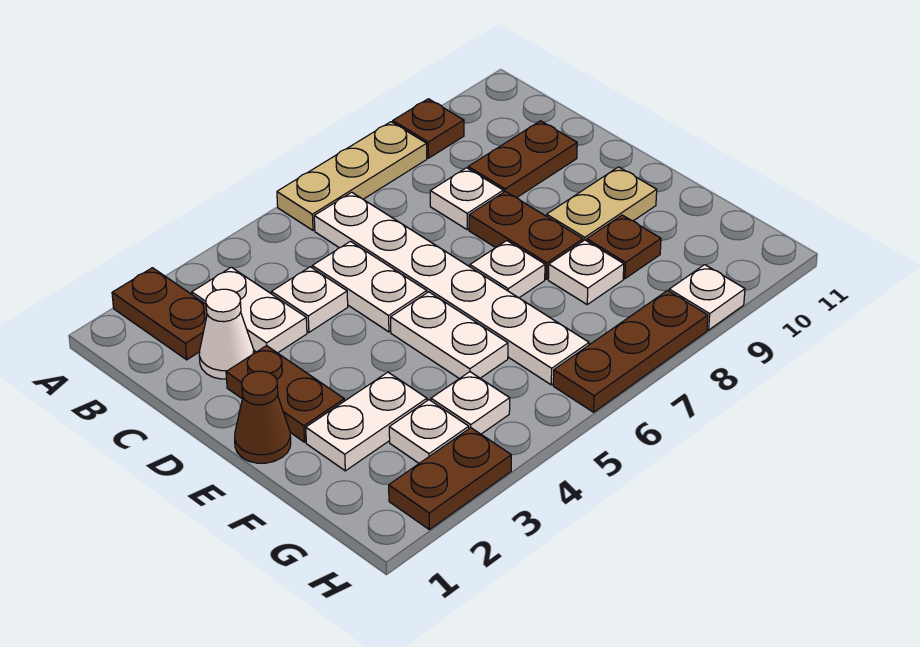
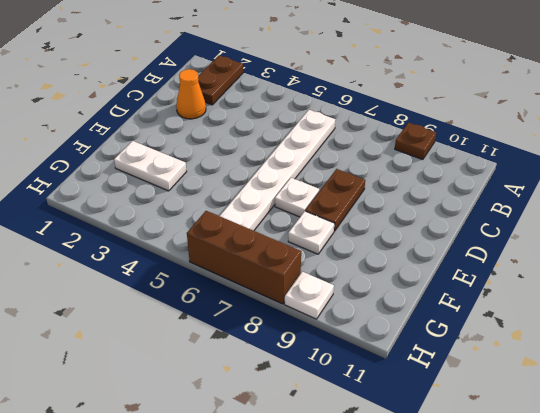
orange 1x1 cone [176,69,206,119] -> white 1x1 cone [199,289,254,379]
brown 1x3 brick [187,211,301,304] -> brown 1x3 plate [553,291,708,412]
none -> tan 1x3 plate [277,122,427,230]
none -> white 1x2 plate [192,267,307,353]
none -> white 1x1 plate [271,267,348,332]

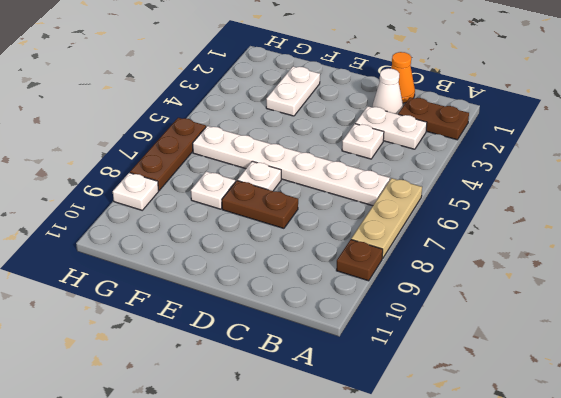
orange 1x1 cone [391,52,415,103] -> none
none -> white 1x2 plate [312,241,427,332]
none -> white 1x1 plate [430,168,503,229]
none -> brown 1x2 plate [468,121,577,198]

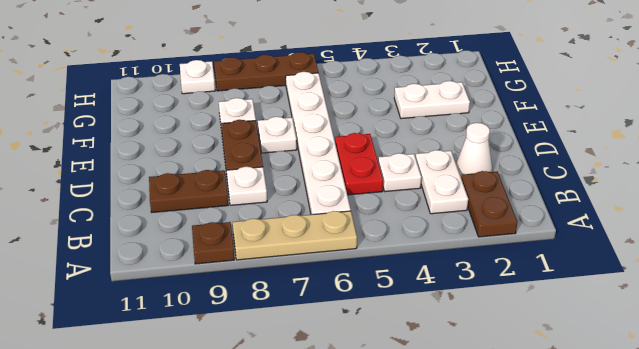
red 1x2 plate [335,133,383,195] -> white 1x2 plate [312,241,427,332]
none -> brown 1x2 plate [226,346,344,442]
none -> brown 1x1 cone [235,371,291,463]
none -> white 1x2 plate [391,292,508,379]

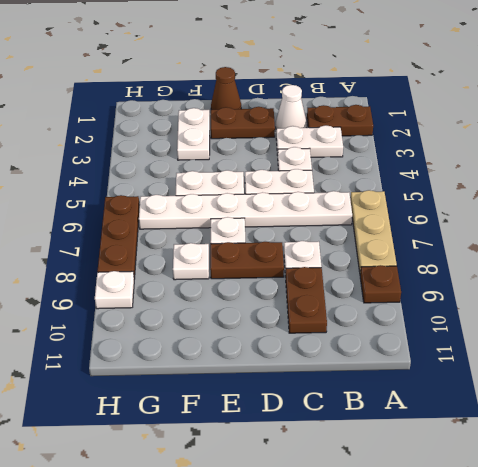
none -> tan 1x2 plate [547,167,657,241]
none -> brown 1x1 plate [587,215,661,279]
none -> white 1x1 plate [389,400,469,463]

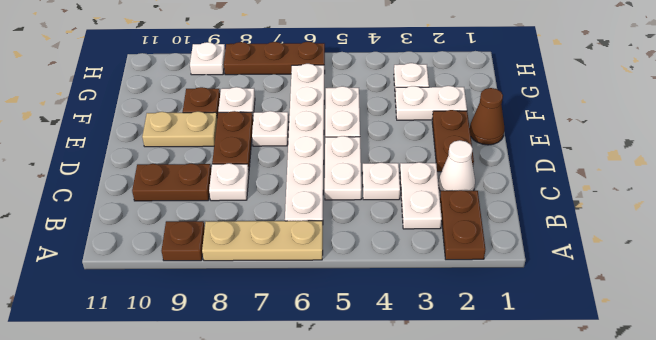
none -> white 1x1 plate [431,372,510,434]
none -> brown 1x2 plate [389,428,511,530]

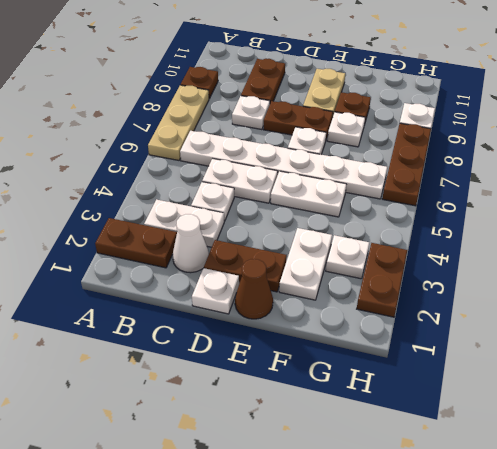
white 1x1 plate [192,268,239,314] -> white 1x1 plate moved to [431,372,510,434]

